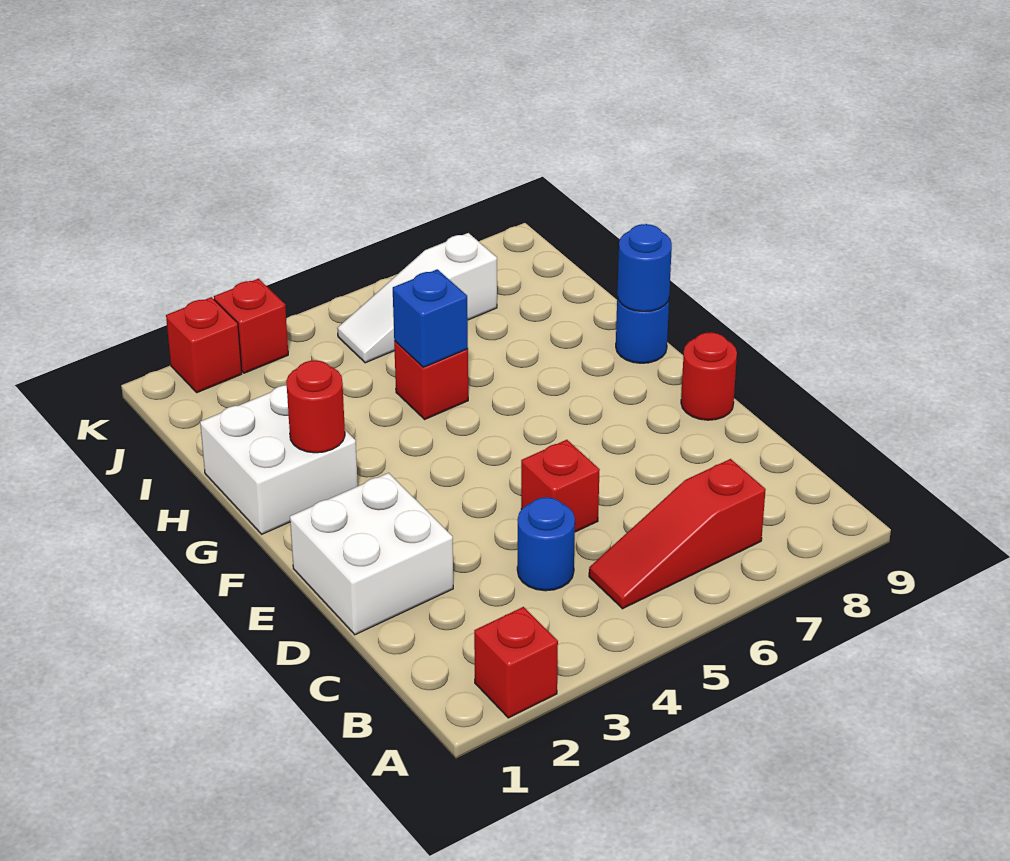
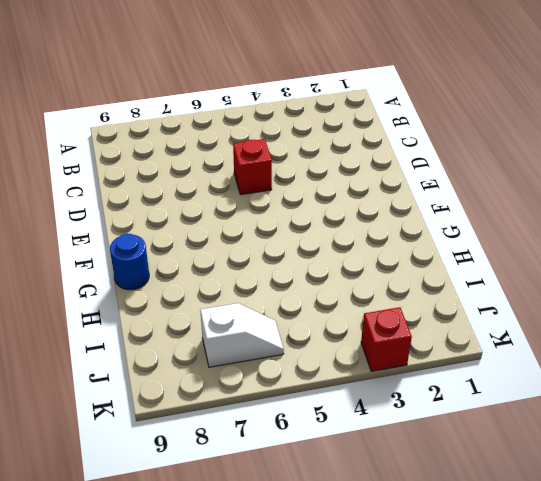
white 1x2 slope [200,303,284,367] -> white 1x3 slope [337,233,497,363]
none -> red 1x1 brick [474,607,558,718]
none -> red 1x3 slope [589,459,766,609]
none -> blue 1x1 round brick [517,497,575,591]

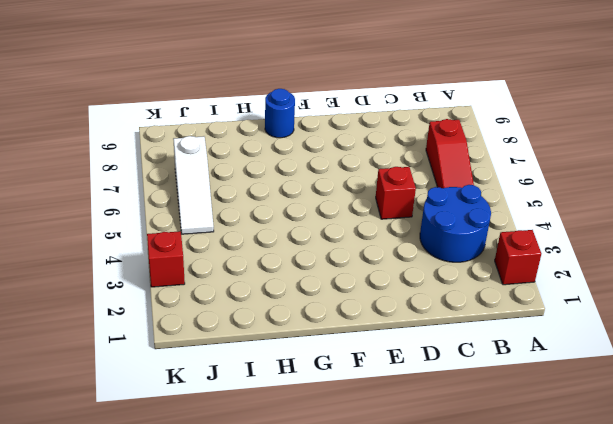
blue 2x2 round brick [420,185,491,262] -> blue 1x1 round brick [517,497,575,591]
none -> white 2x2 brick [290,473,453,635]
none -> red 1x1 round brick [681,332,737,420]
none -> white 2x2 brick [200,385,358,534]

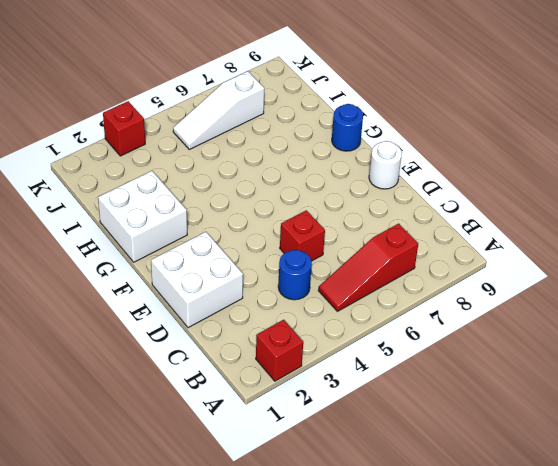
white 1x1 round brick [369,141,402,189] -> red 1x1 round brick [681,332,737,420]
none -> red 1x1 brick [394,341,468,419]
none -> red 1x1 brick [166,297,242,393]
none -> red 1x1 round brick [286,360,345,453]

